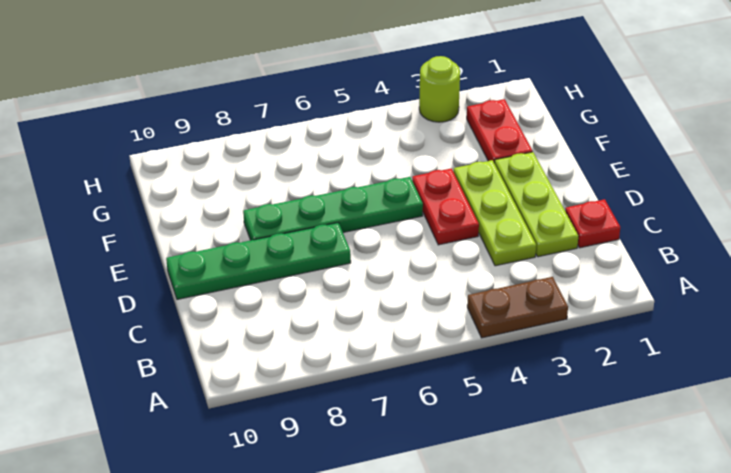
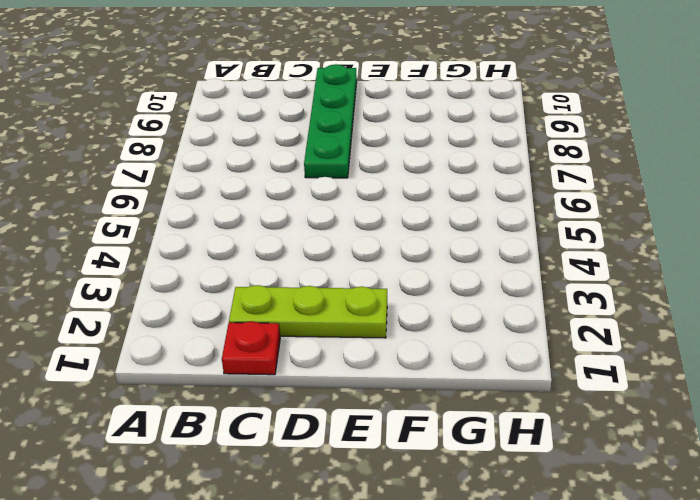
none -> brown 1x2 plate [467,277,568,338]
none -> lime 1x3 plate [453,160,536,266]

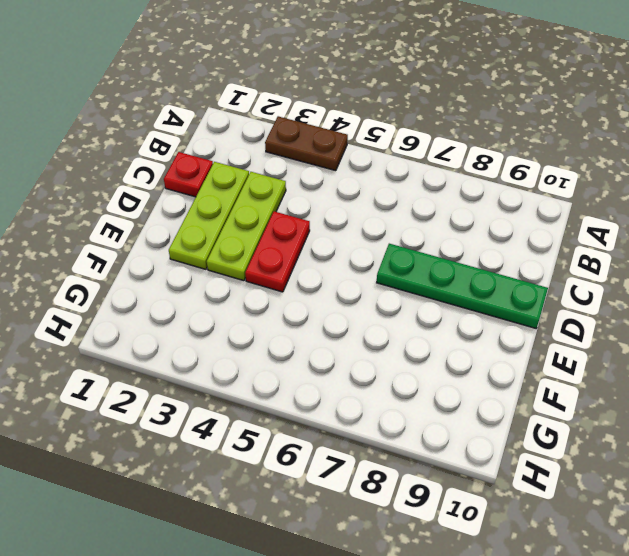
none -> green 1x4 plate [243,177,423,240]
none -> red 1x2 plate [467,99,533,161]

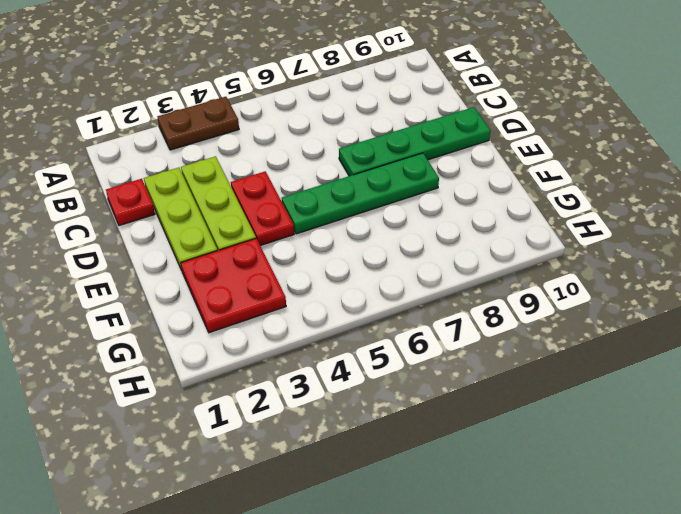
red 2x2 plate [181,238,286,333] -> red 1x2 plate [467,99,533,161]
none -> lime 1x1 round brick [419,56,460,122]

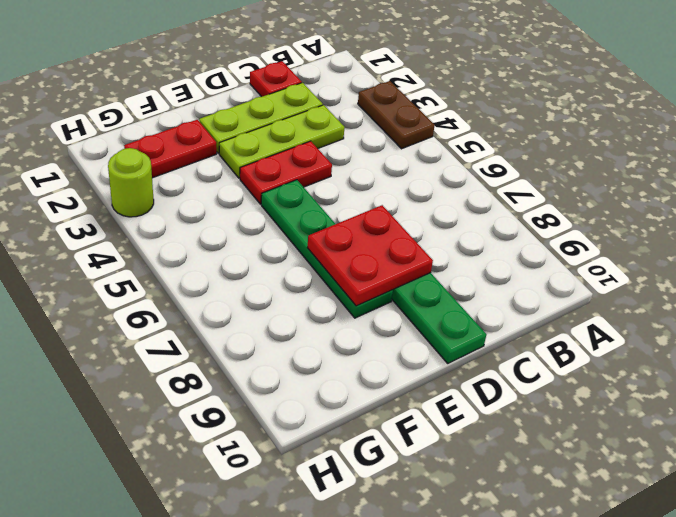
red 2x2 plate [307,205,433,306] -> none

